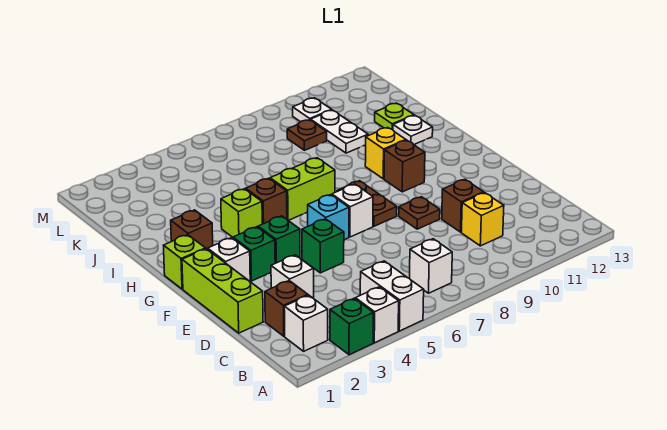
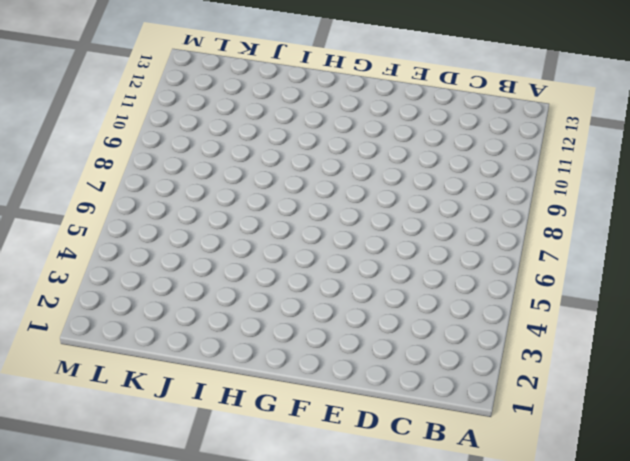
none -> green 1x1 brick [330,298,373,355]
none -> white 1x1 brick [355,287,399,343]
none -> white 1x2 brick [360,261,424,331]
none -> white 1x1 brick [284,295,328,351]

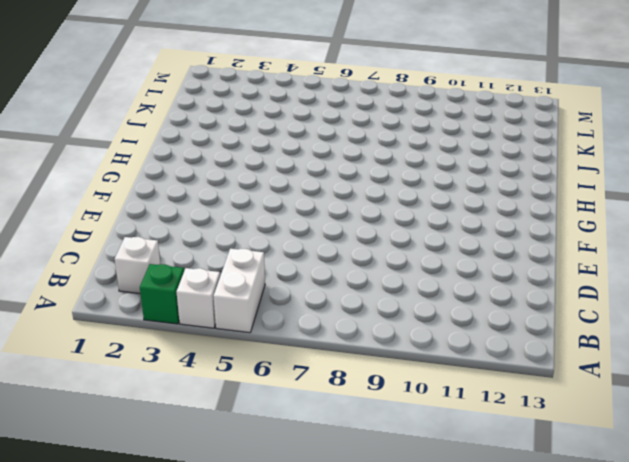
none -> white 1x1 brick [410,239,452,293]
none -> brown 1x1 brick [265,281,308,336]
none -> yellow 1x1 brick [461,193,504,246]
none -> lime 1x3 brick [182,249,263,333]

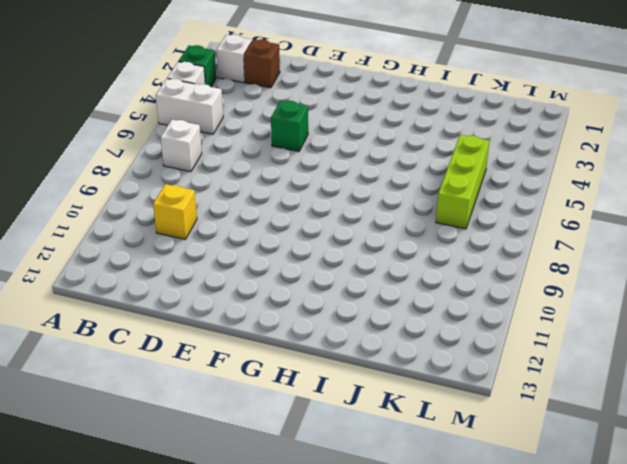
lime 1x3 brick [436,135,490,229] -> lime 1x3 brick turned to [182,249,263,333]
none -> white 1x1 brick [271,255,314,298]
none -> brown 1x1 brick [442,179,484,232]
none -> brown 1x1 plate [399,197,440,229]
none -> white 1x1 brick [208,238,250,281]

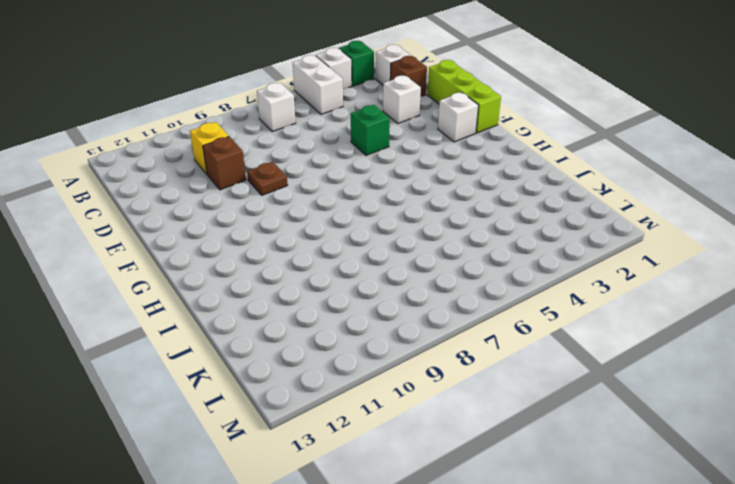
none -> green 1x1 brick [233,227,275,281]
none -> green 1x1 brick [258,216,300,263]
none -> cyan 1x1 brick [307,195,349,240]
none -> white 1x1 brick [332,184,373,237]

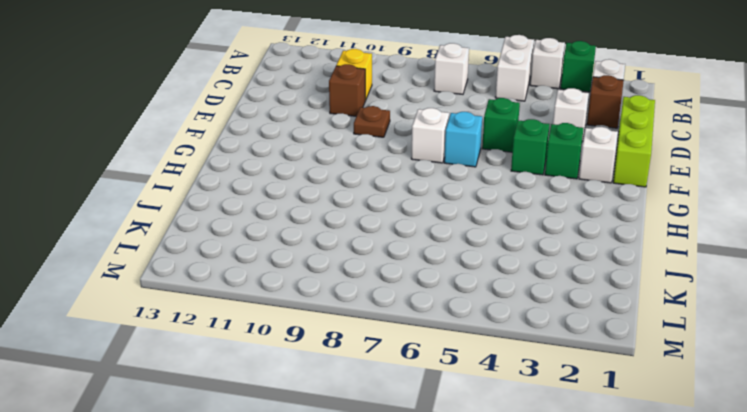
none -> brown 1x2 plate [337,181,397,226]
none -> lime 1x1 brick [163,235,206,289]
none -> brown 1x1 brick [384,140,425,192]
none -> brown 1x1 brick [171,210,213,249]

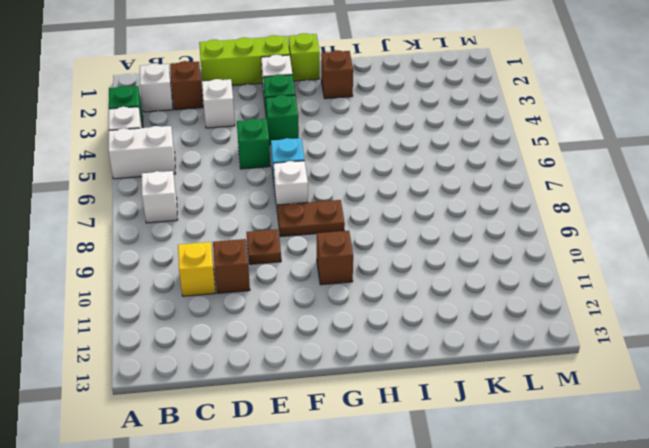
none -> lime 1x1 brick [221,189,262,237]
none -> brown 1x1 brick [246,178,287,224]
none -> lime 1x2 brick [270,158,335,220]
none -> yellow 1x1 brick [365,128,406,179]

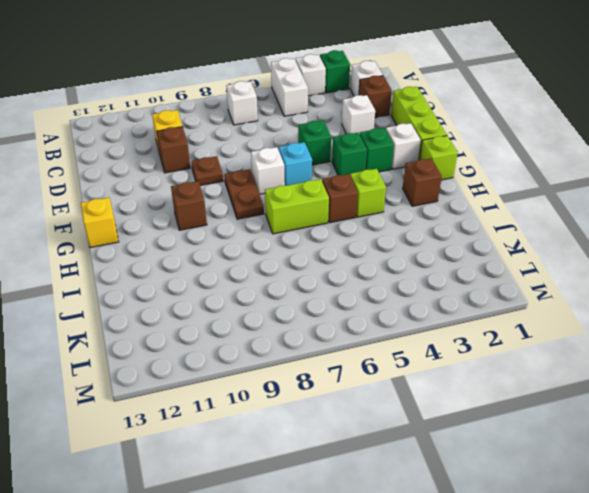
yellow 1x1 brick [81,198,119,248] -> yellow 1x1 brick moved to [365,128,406,179]
none -> white 1x1 plate [393,115,433,145]
none -> white 1x2 plate [311,110,368,153]
none -> lime 1x1 plate [375,103,414,130]
none -> brown 1x1 plate [287,120,327,150]

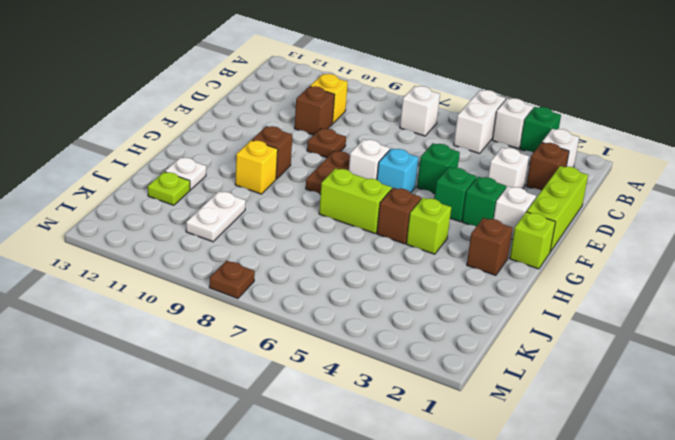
brown 1x1 plate [209,260,255,298] -> brown 1x1 plate moved to [287,120,327,150]
none -> white 1x1 plate [293,98,331,122]

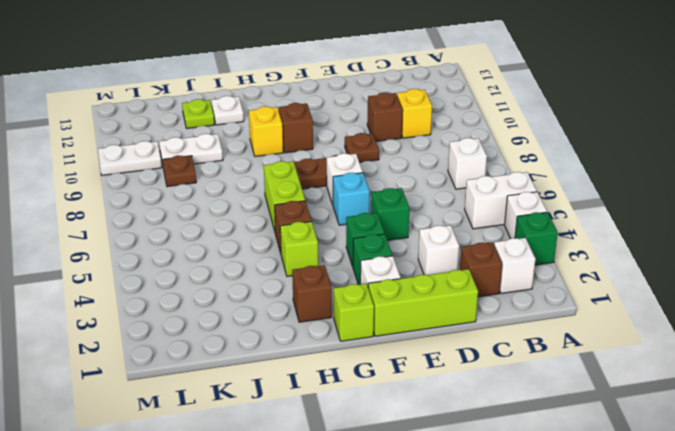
white 1x2 plate [98,141,162,175] -> white 1x1 plate [293,98,331,122]

